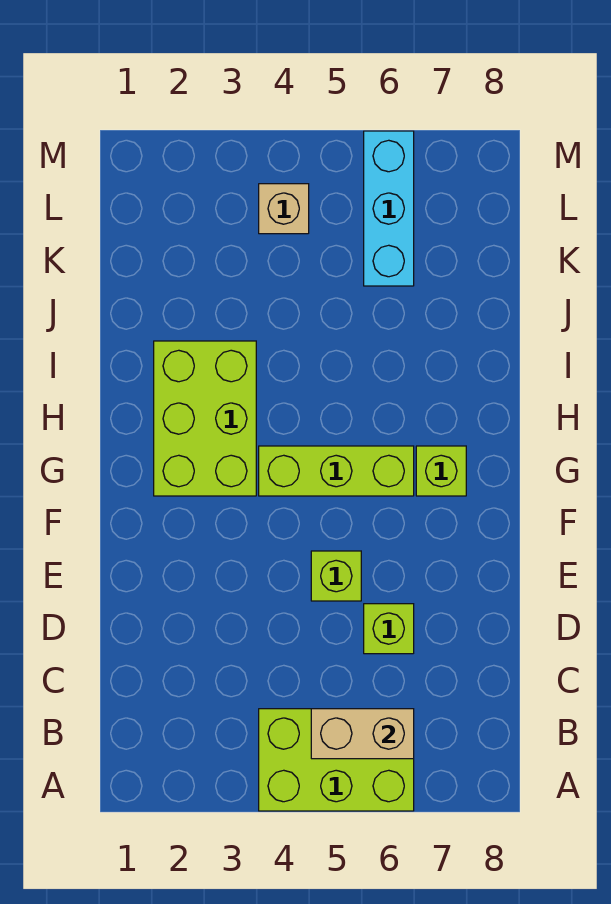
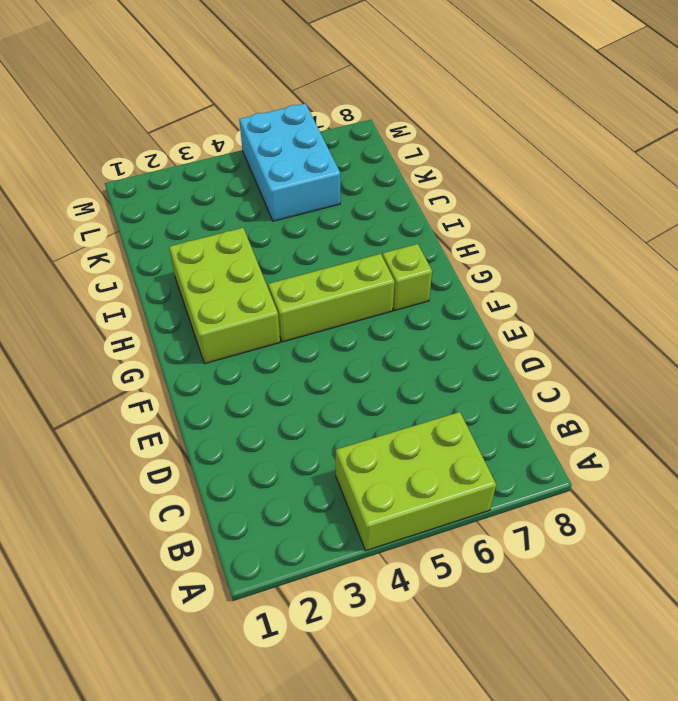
cyan 2x3 brick [239,104,340,221] -> cyan 1x3 brick [364,131,414,286]
none -> lime 1x1 brick [364,604,414,654]
none -> lime 1x1 brick [311,551,361,601]

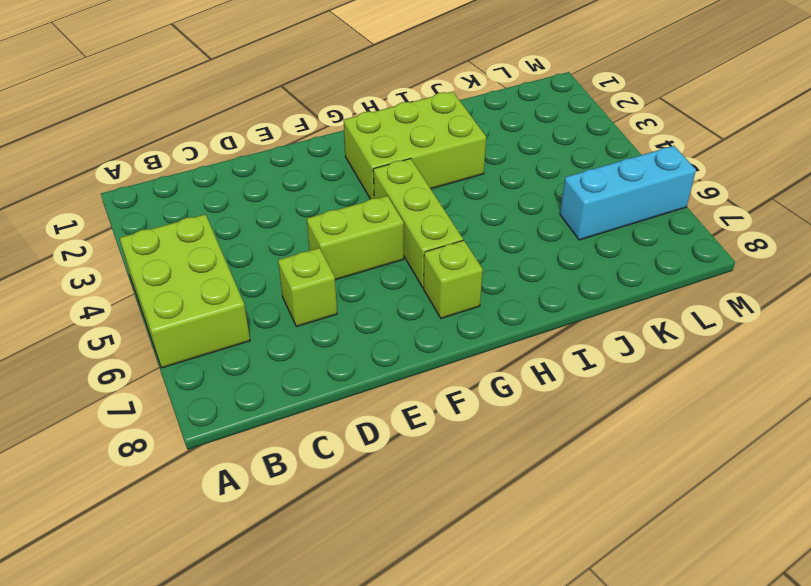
lime 1x2 brick [307,196,404,280] -> lime 1x1 brick [311,551,361,601]
none -> tan 1x1 brick [259,184,309,234]
none -> tan 1x2 brick [311,709,414,759]

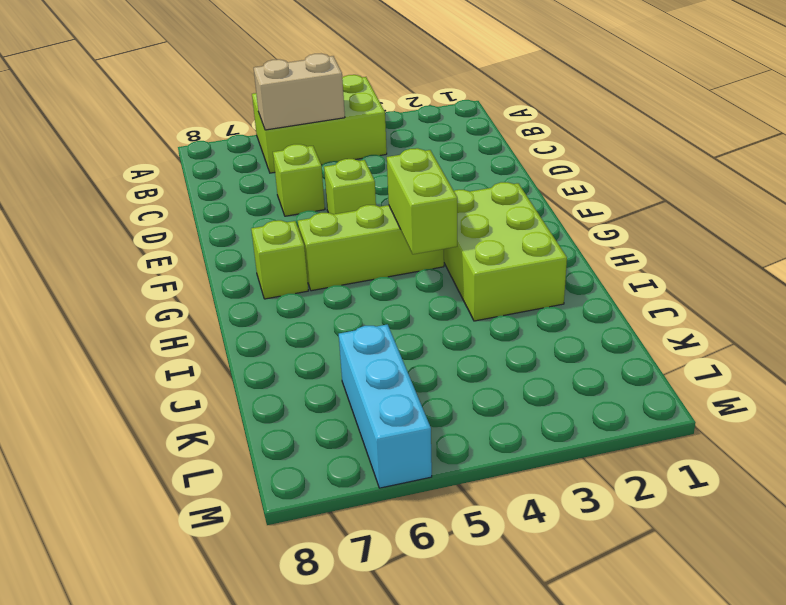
lime 1x2 brick [387,148,457,254] -> none
none -> tan 1x1 brick [259,184,309,234]

